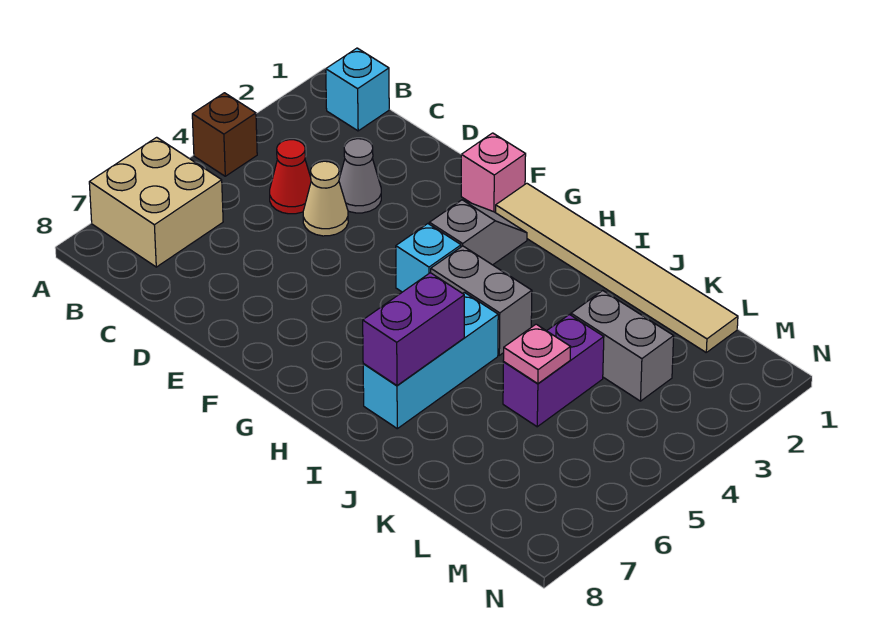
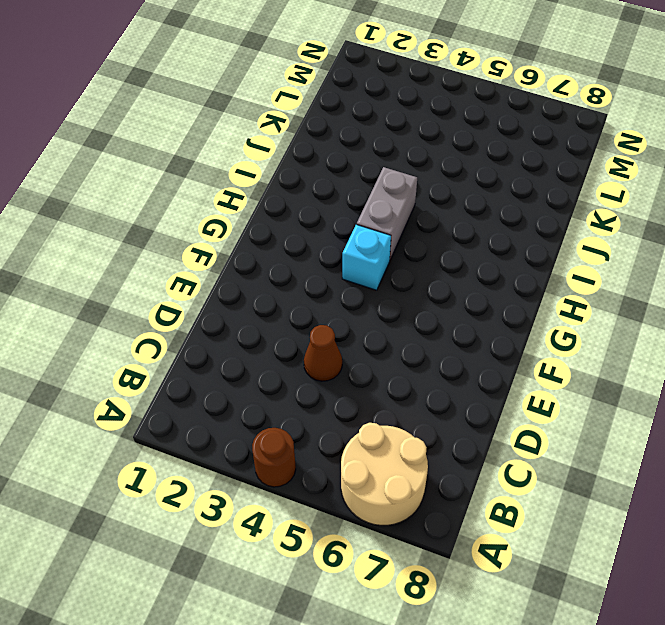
brown 1x1 round brick [252,428,296,487] -> brown 1x1 brick [192,93,257,176]
tan 2x2 round brick [341,423,428,525] -> tan 2x2 brick [89,137,223,267]
brown 1x1 cone [304,325,342,381] -> tan 1x1 cone [303,161,348,236]
none -> cyan 1x1 brick [326,48,389,131]
none -> red 1x1 cone [270,140,311,214]
none -> grey 1x1 cone [339,139,381,213]

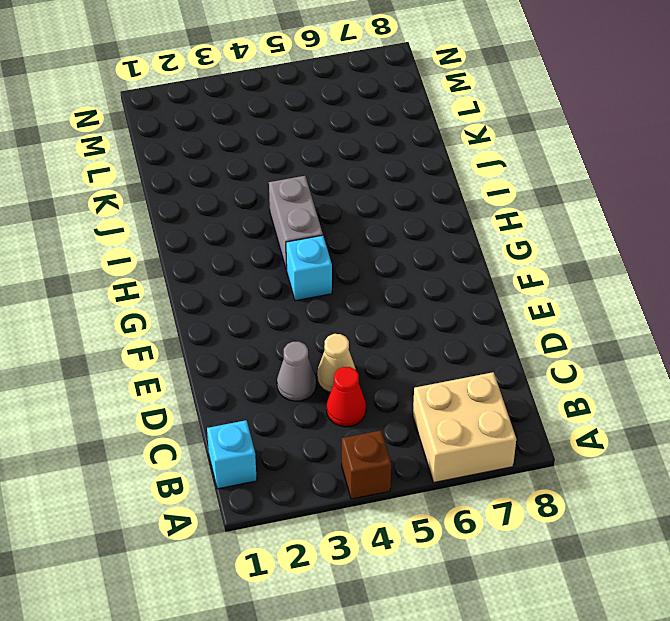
none -> pink 1x1 brick [461,133,526,213]
none -> tan 1x6 tile [496,183,738,352]
none -> grey 1x2 slope [430,200,527,265]

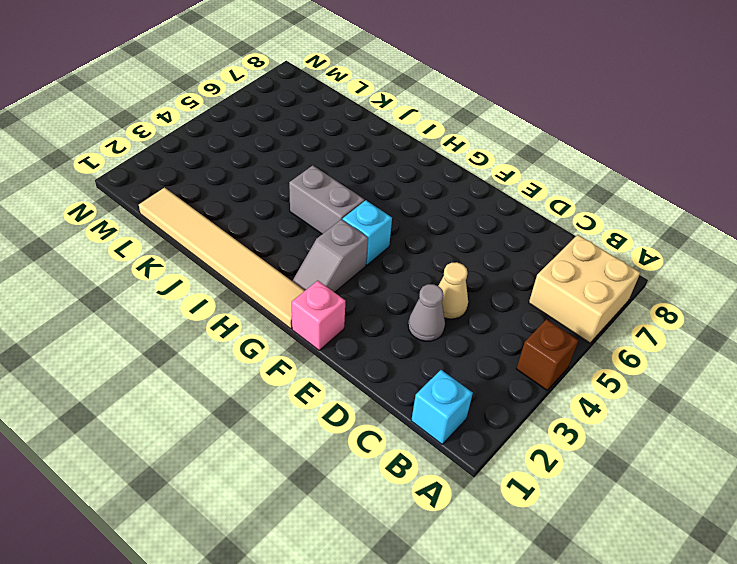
none -> red 1x1 cone [270,140,311,214]
none -> cyan 1x3 brick [363,292,498,429]
none -> grey 1x2 brick [571,291,674,401]

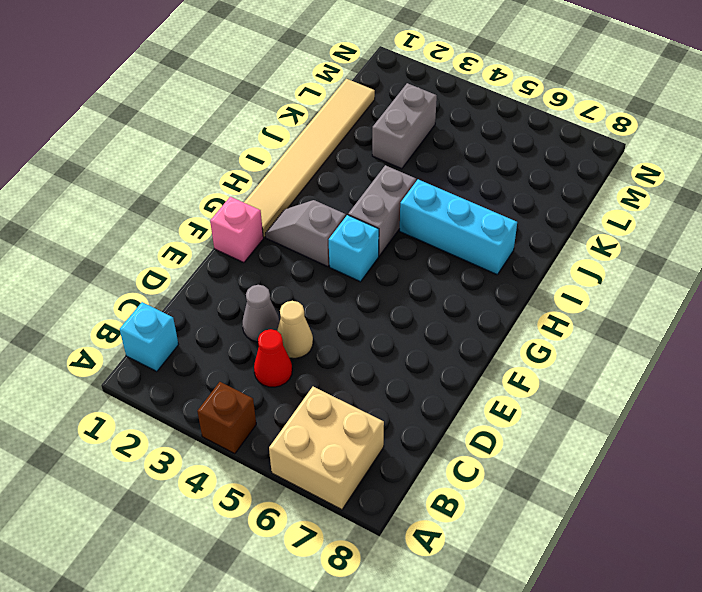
none -> purple 1x2 brick [503,315,604,427]
none -> purple 1x2 brick [363,273,464,385]
none -> pink 1x1 plate [503,324,571,384]

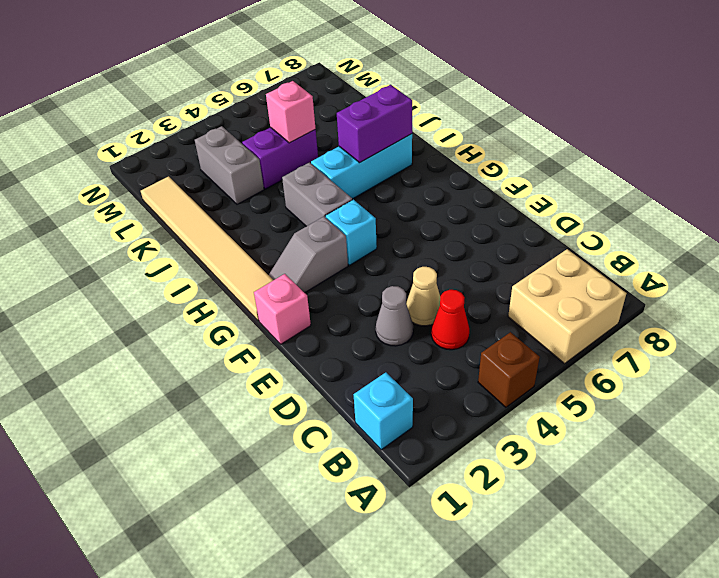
pink 1x1 brick [266,81,316,143] -> pink 1x1 plate [503,324,571,384]

